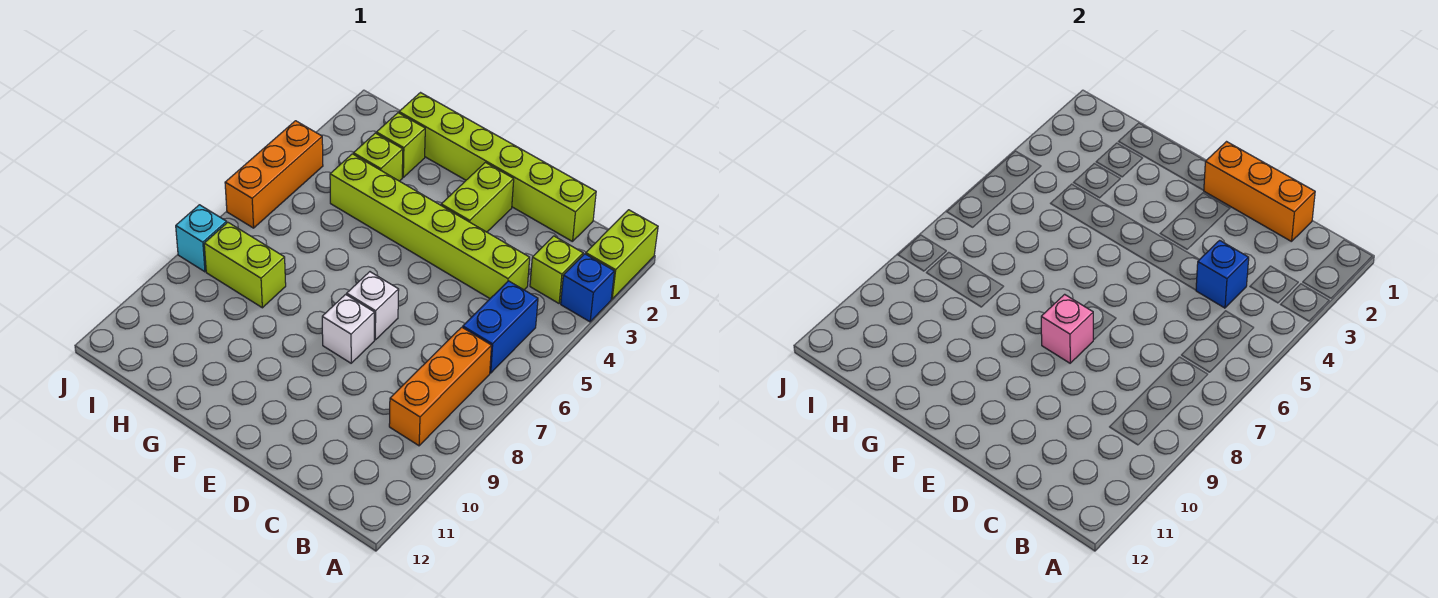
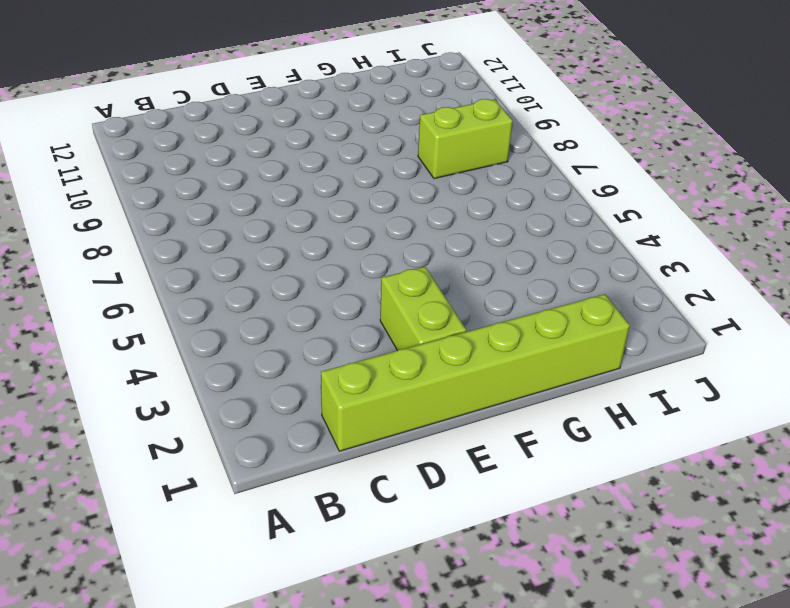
none -> lime 1x2 brick [586,210,658,299]
none -> blue 1x1 brick [561,254,615,322]
none -> lime 1x1 brick [530,236,583,303]

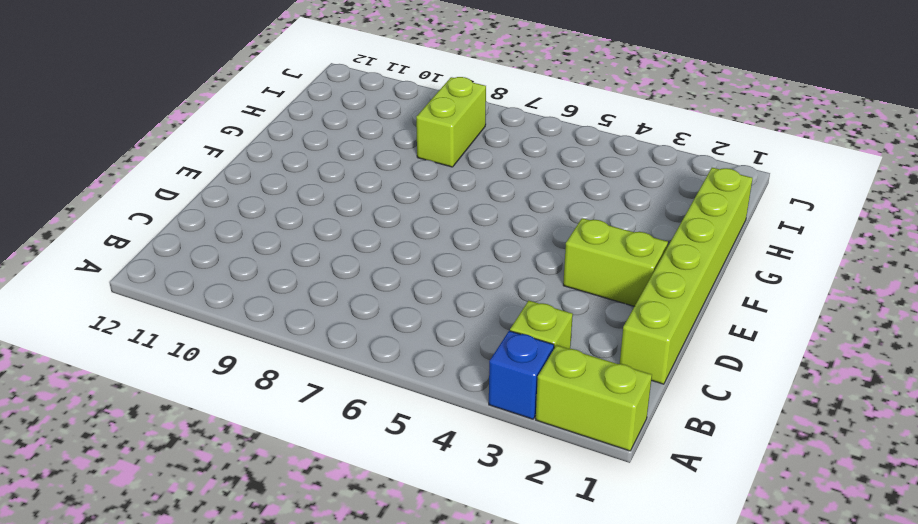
none -> blue 1x2 brick [463,281,538,373]
none -> orange 1x3 brick [389,327,491,446]
none -> lime 1x6 brick [330,154,530,298]

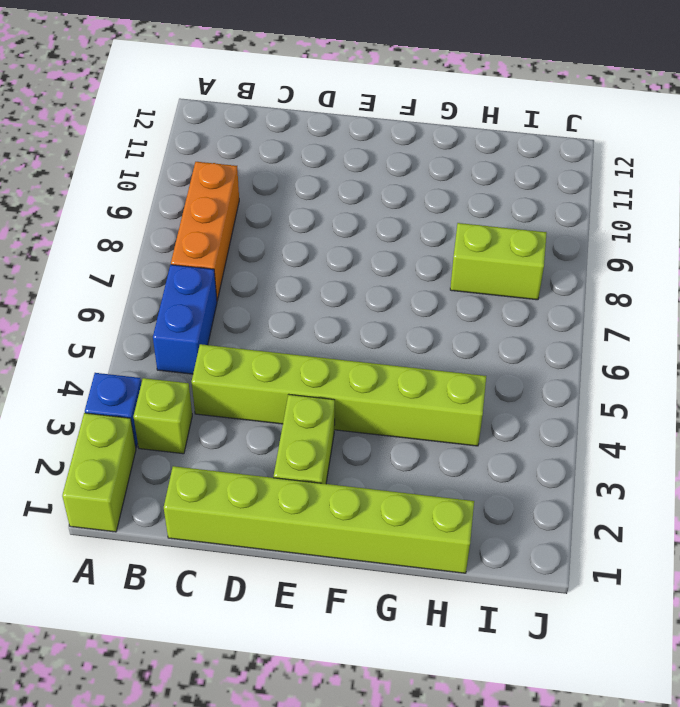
none -> white 1x1 brick [347,272,399,340]
none -> white 1x1 brick [322,294,374,363]
none -> lime 1x1 brick [376,113,425,177]

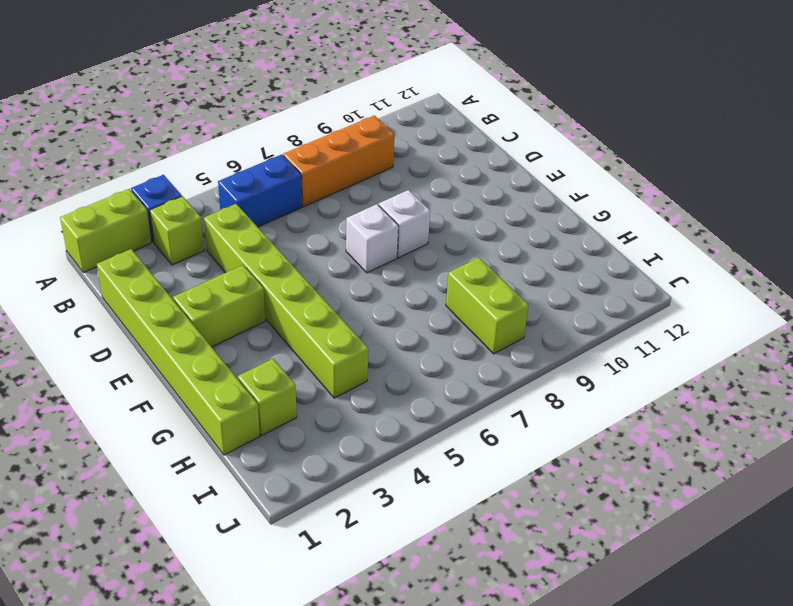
none -> lime 1x1 brick [353,133,403,181]
none -> orange 1x3 brick [225,121,323,228]
none -> cyan 1x1 brick [176,205,227,272]

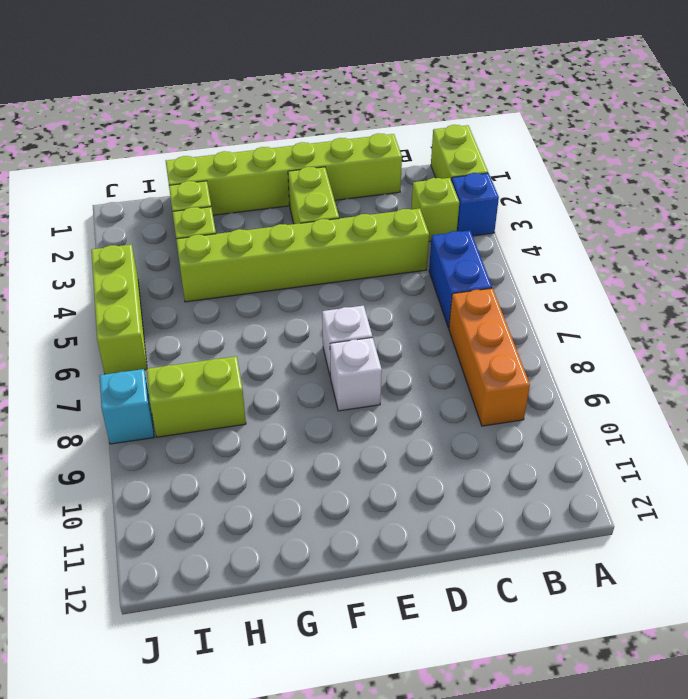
lime 1x3 brick [91,244,147,374] -> orange 1x3 brick [225,121,323,228]
none -> orange 1x3 brick [1203,142,1315,242]
none -> blue 1x1 brick [1196,240,1249,308]
none -> pink 1x1 brick [1041,294,1093,363]

